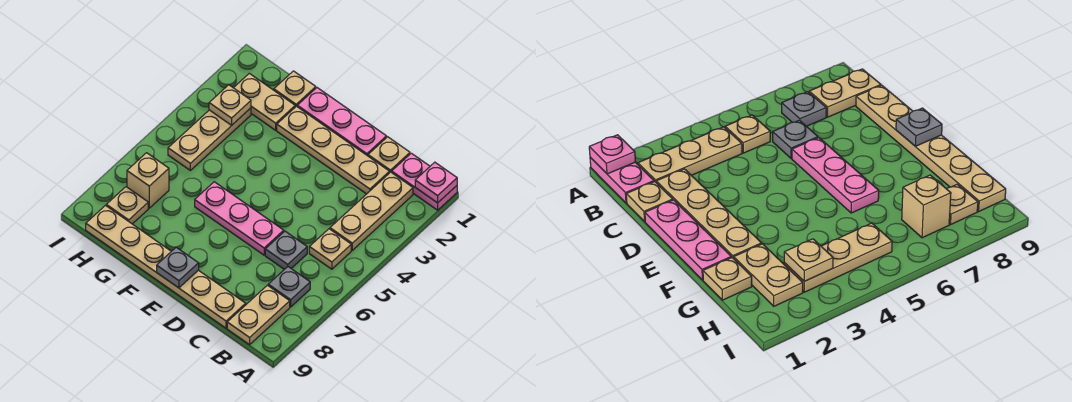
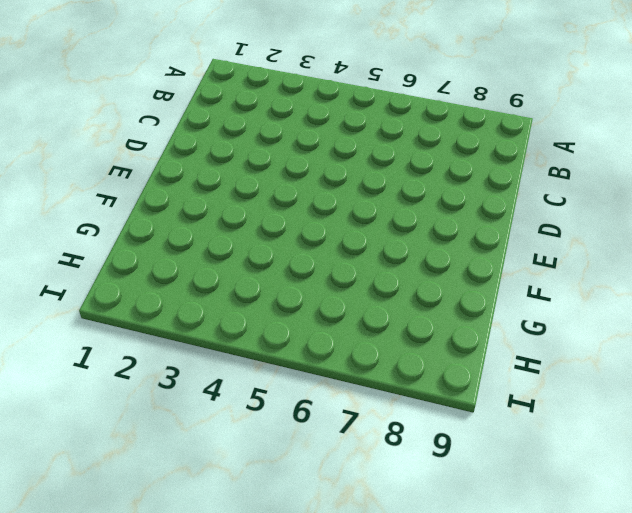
none -> pink 1x2 plate [392,153,457,210]
none -> tan 1x3 plate [330,172,413,250]
none -> tan 1x1 plate [309,229,351,269]

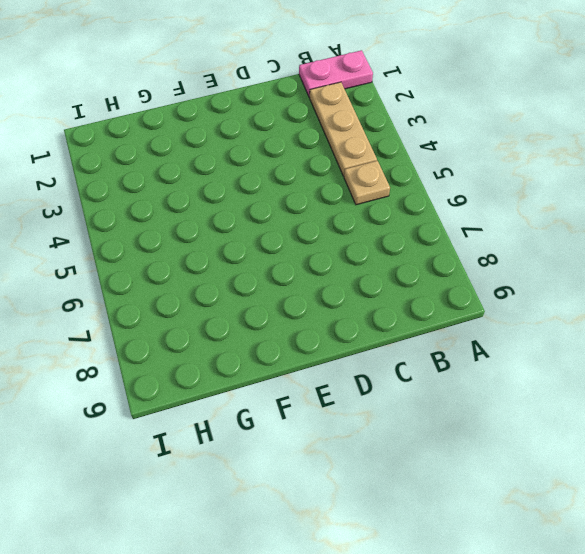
none -> grey 1x1 plate [268,267,310,307]
none -> tan 1x2 plate [227,285,290,345]
none -> tan 1x1 plate [368,137,410,172]

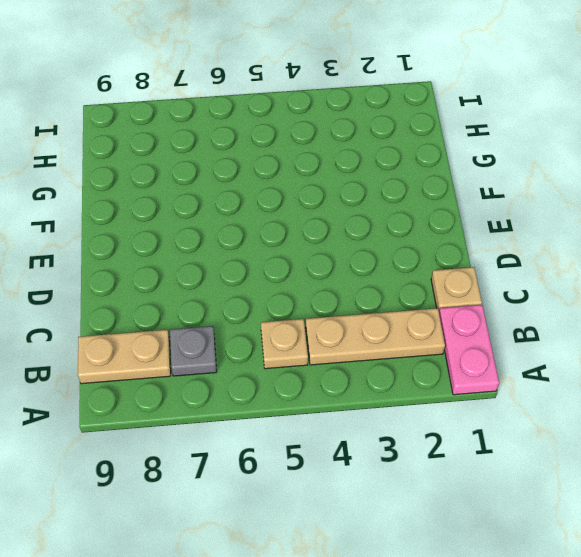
none -> tan 1x4 plate [277,106,390,194]
none -> grey 1x1 plate [265,231,307,269]
none -> tan 1x6 plate [86,206,246,328]

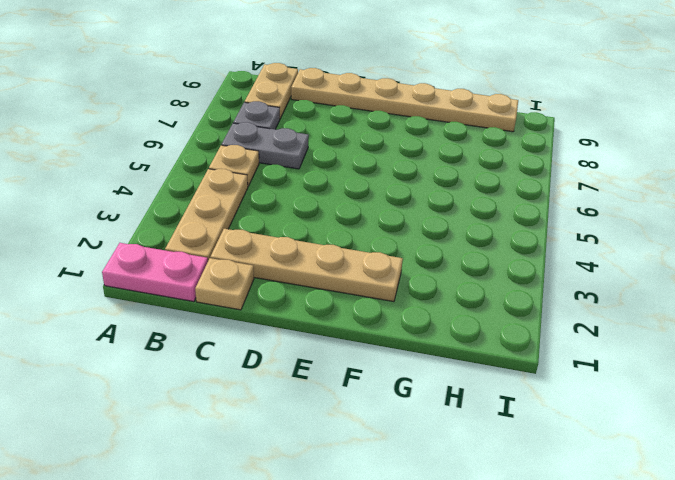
grey 1x2 plate [222,122,309,169] -> grey 1x1 plate [265,231,307,269]
none -> pink 1x3 plate [297,88,387,156]
none -> pink 1x3 plate [195,182,284,255]
none -> tan 1x1 plate [274,71,316,107]

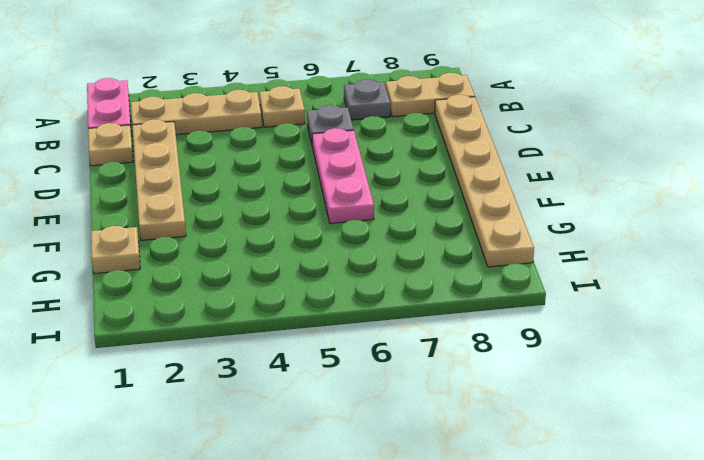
none -> pink 1x3 plate [297,88,387,156]
none -> tan 1x2 plate [234,73,295,130]
none -> tan 1x3 plate [168,108,251,170]

